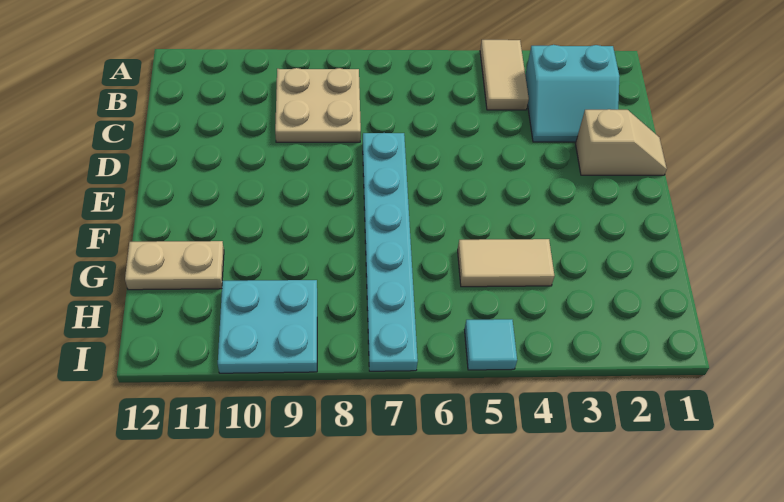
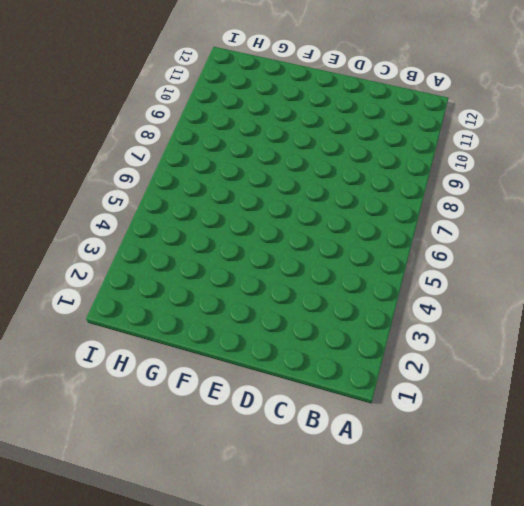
none -> tan 1x2 tile [480,40,529,110]
none -> cyan 2x2 slope [525,45,620,142]

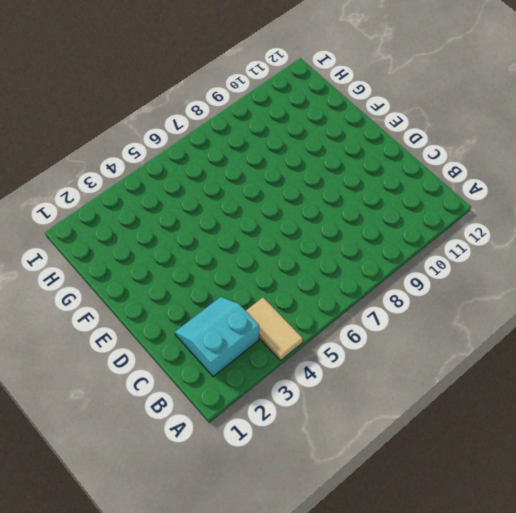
none -> tan 2x2 plate [275,68,361,142]
none -> tan 1x2 slope [575,109,667,175]

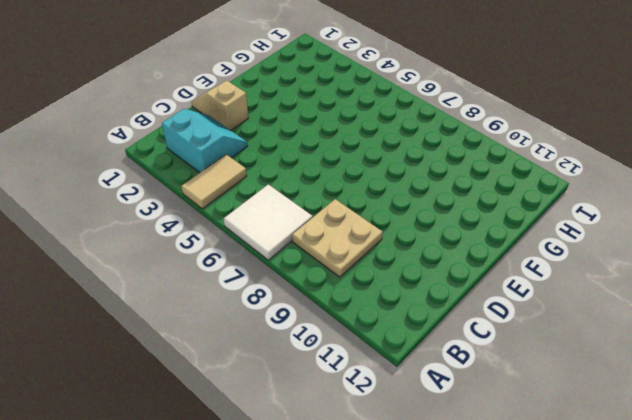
white 2x2 tile [224,185,312,260] -> none
none -> cyan 1x6 plate [363,133,418,371]
none -> tan 1x2 tile [458,239,554,287]

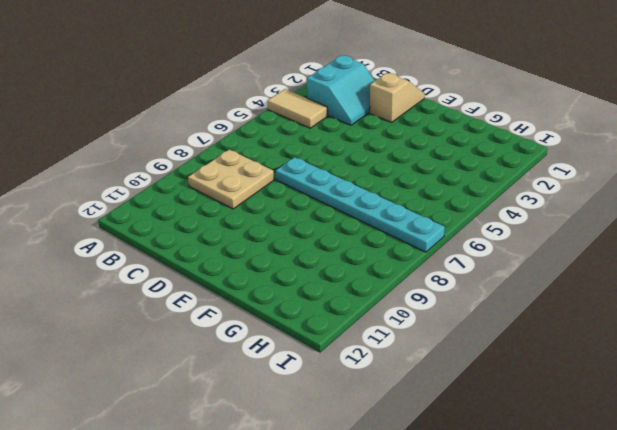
none -> tan 1x2 tile [458,239,554,287]
none -> tan 1x2 plate [125,241,224,290]

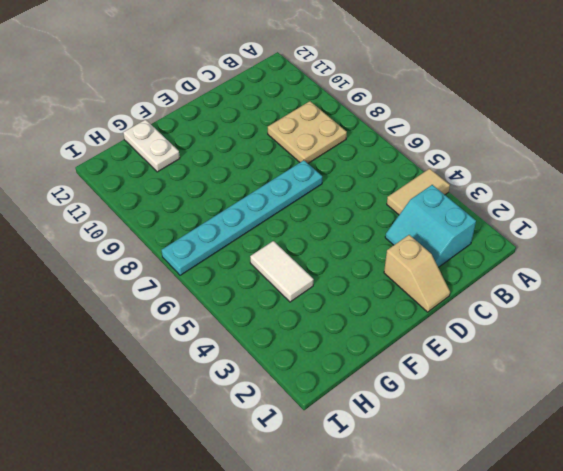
white 1x2 tile [250,241,314,302] -> tan 1x2 tile [458,239,554,287]
white 1x2 plate [123,120,180,172] -> tan 1x2 plate [125,241,224,290]
none -> cyan 2x2 plate [218,280,317,373]
none -> cyan 1x1 tile [465,319,517,370]

